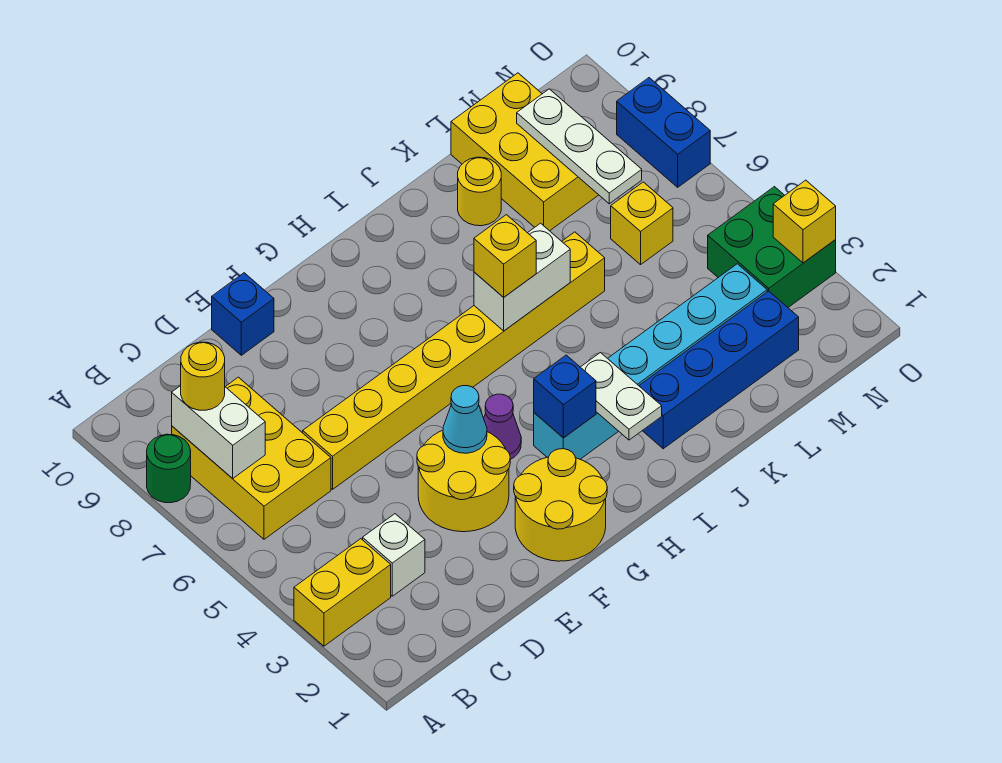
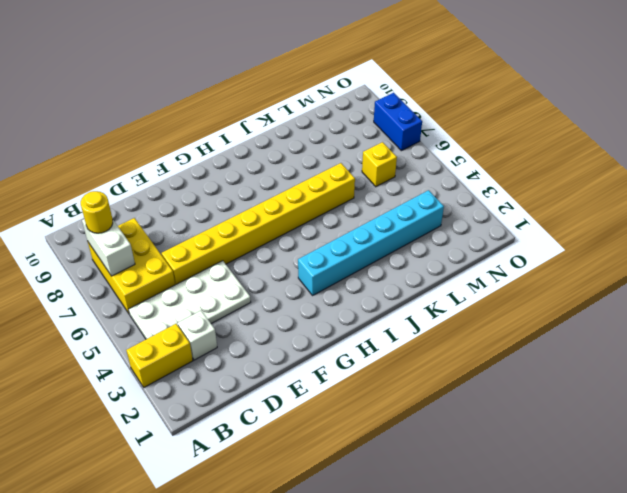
white 2x4 plate [128,261,251,339] -> yellow 2x2 round brick [417,430,510,532]
none -> green 1x1 round brick [147,434,191,503]
none -> blue 1x1 brick [212,273,274,355]
none -> yellow 2x2 round brick [514,449,607,561]

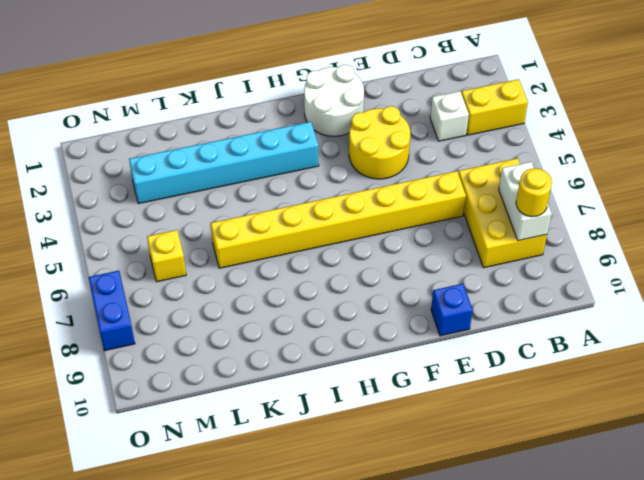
white 2x2 round brick [304,65,364,136] -> yellow 2x2 round brick [514,449,607,561]
none -> green 1x1 round brick [147,434,191,503]
none -> purple 1x1 cone [484,394,521,459]
none -> blue 1x4 brick [639,291,799,449]

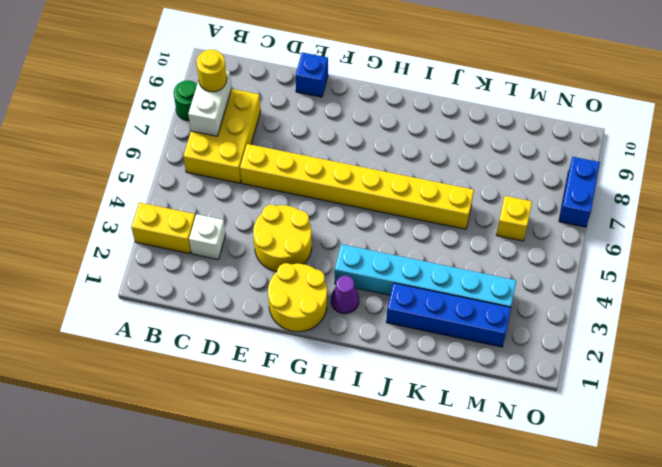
purple 1x1 cone [331,276,359,314] -> purple 1x1 cone moved to [484,394,521,459]
none -> yellow 1x1 round brick [458,157,501,226]
none -> yellow 2x3 brick [451,73,598,231]
none -> green 2x2 brick [708,187,836,307]

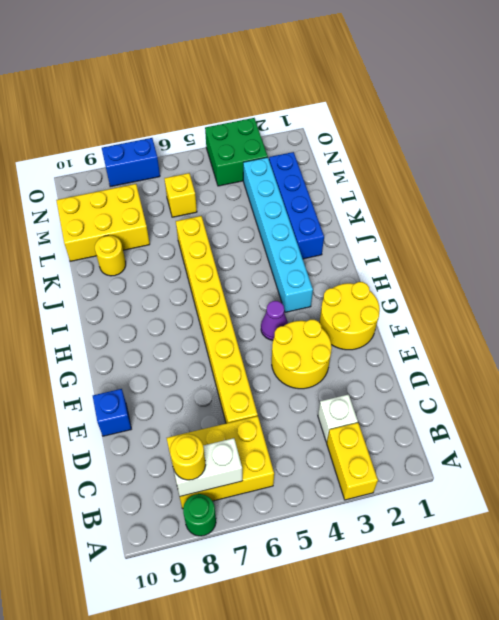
none -> cyan 1x1 cone [443,386,487,453]
none -> blue 1x1 brick [534,355,596,438]
none -> white 1x2 plate [581,353,662,440]

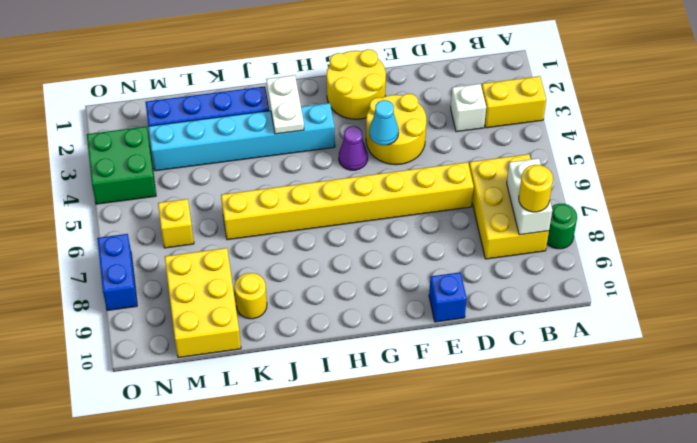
none -> blue 1x1 brick [534,355,596,438]
none -> white 1x2 brick [474,223,570,331]
none -> white 1x3 plate [517,89,642,204]

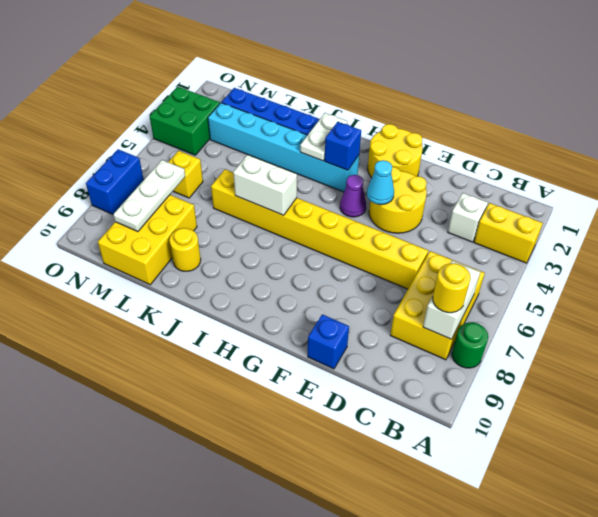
none -> yellow 1x1 brick [773,180,836,263]
none -> yellow 1x1 brick [474,215,536,297]

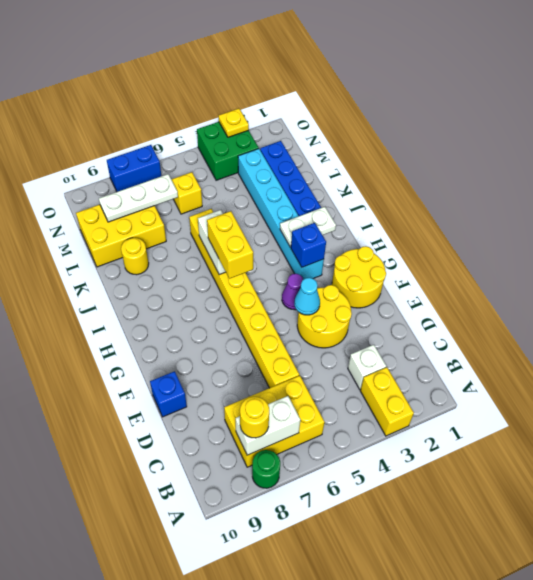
yellow 1x2 brick [207,211,253,279] -> yellow 1x1 brick [474,215,536,297]
yellow 1x1 plate [219,109,249,137] -> yellow 1x1 brick [773,180,836,263]

